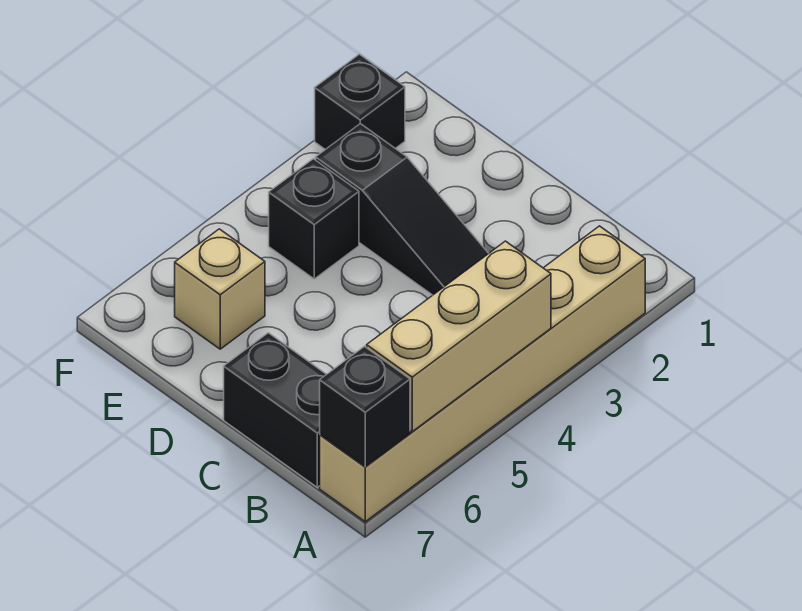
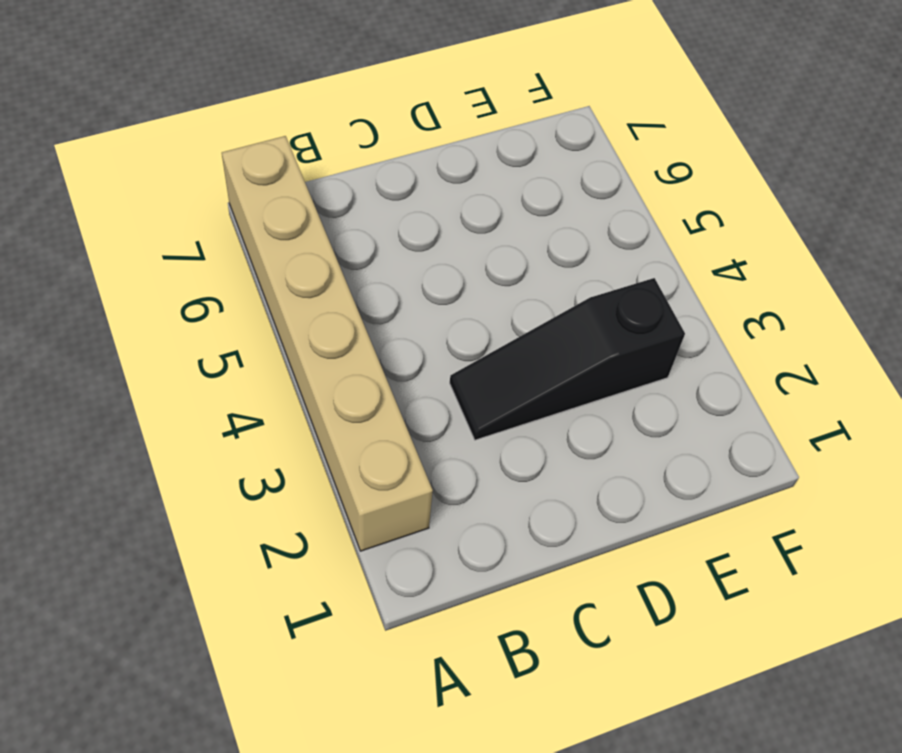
none -> black 1x2 brick [224,333,326,487]
none -> black 1x1 brick [269,159,359,279]

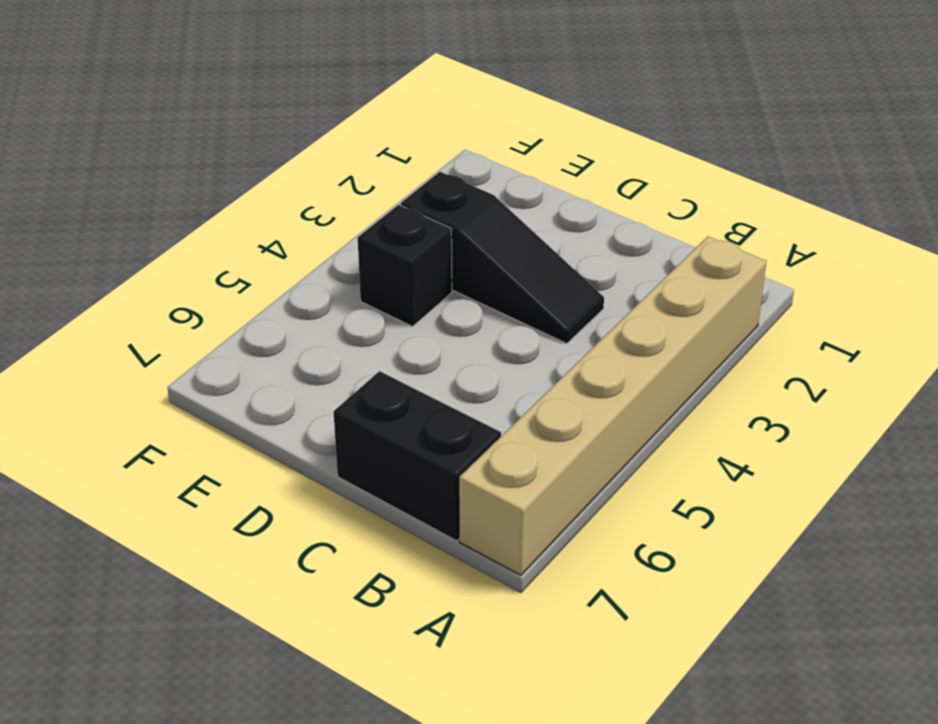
none -> tan 1x1 brick [175,229,265,349]
none -> black 1x1 brick [315,54,405,150]

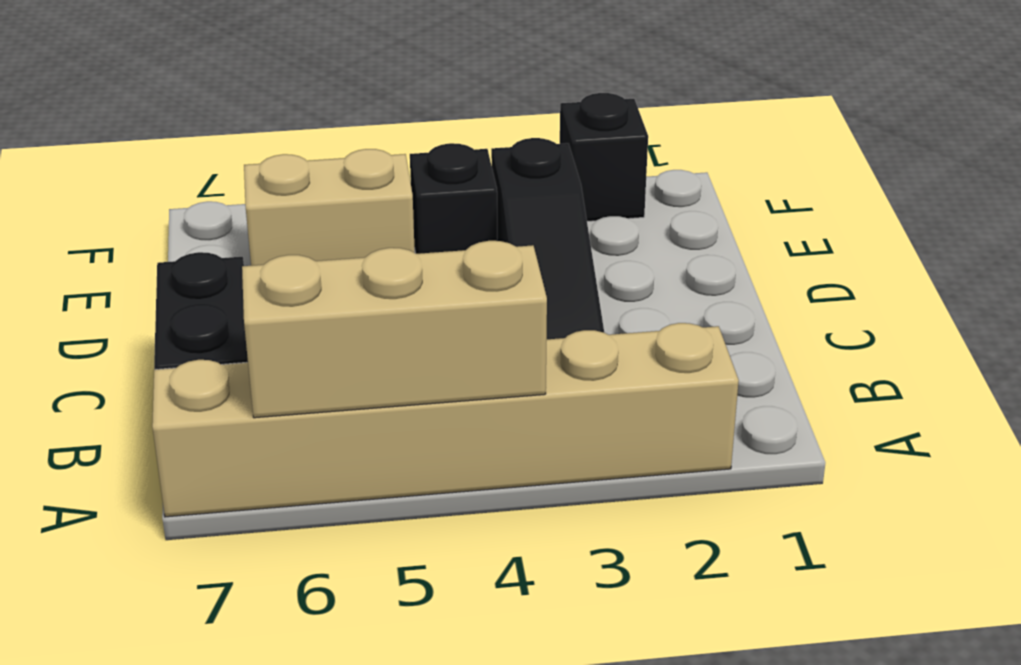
tan 1x2 brick [244,149,415,266] -> tan 1x1 brick [175,229,265,349]
none -> black 1x1 brick [320,346,410,467]

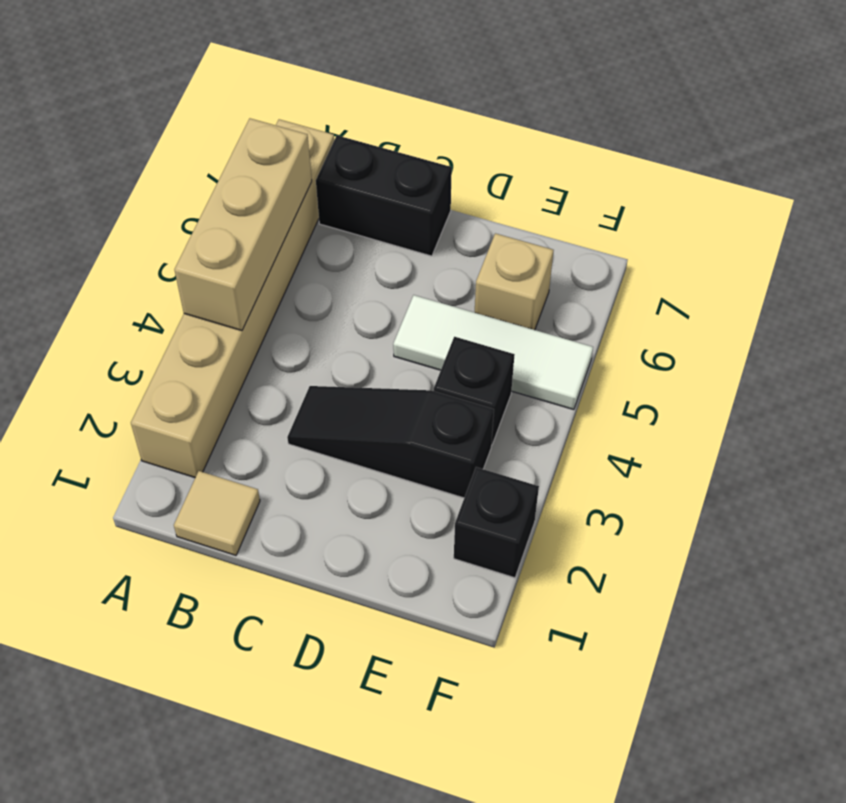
tan 1x1 tile [174,471,260,555] -> none
white 1x3 tile [393,295,593,410] -> none
none -> black 1x1 brick [320,346,410,467]

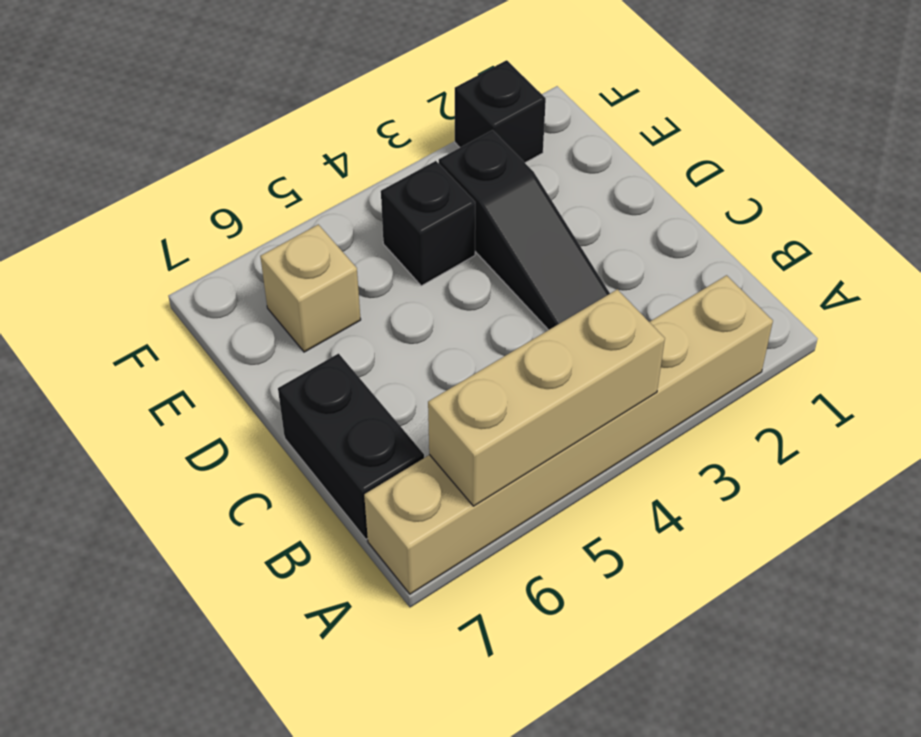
none -> black 1x1 brick [320,346,410,467]

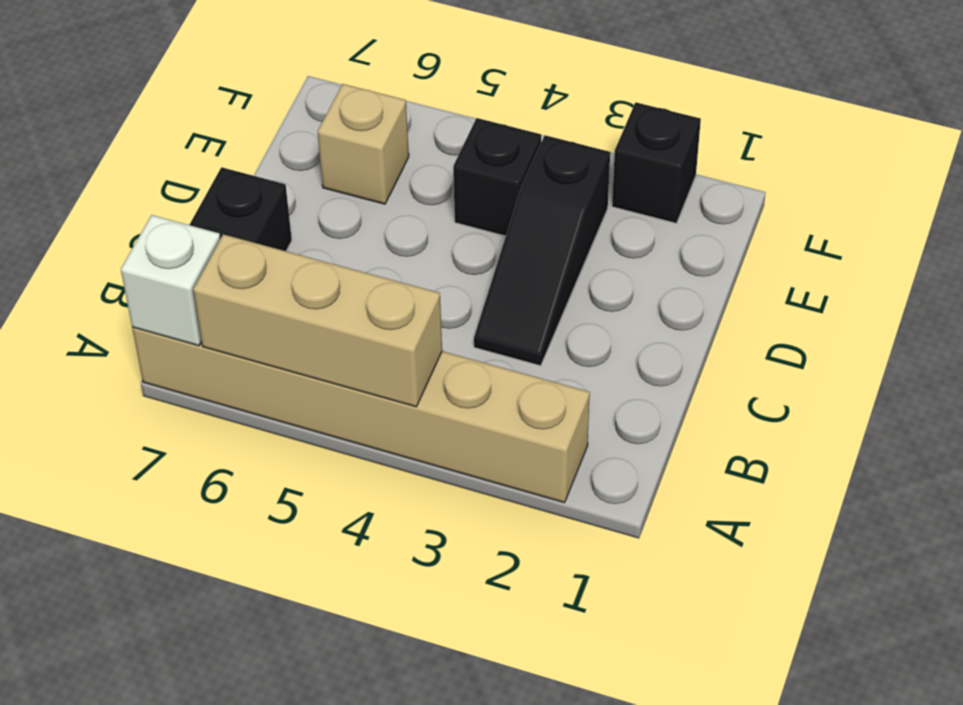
white 1x1 brick [121,215,220,346] -> black 1x1 brick [320,346,410,467]

